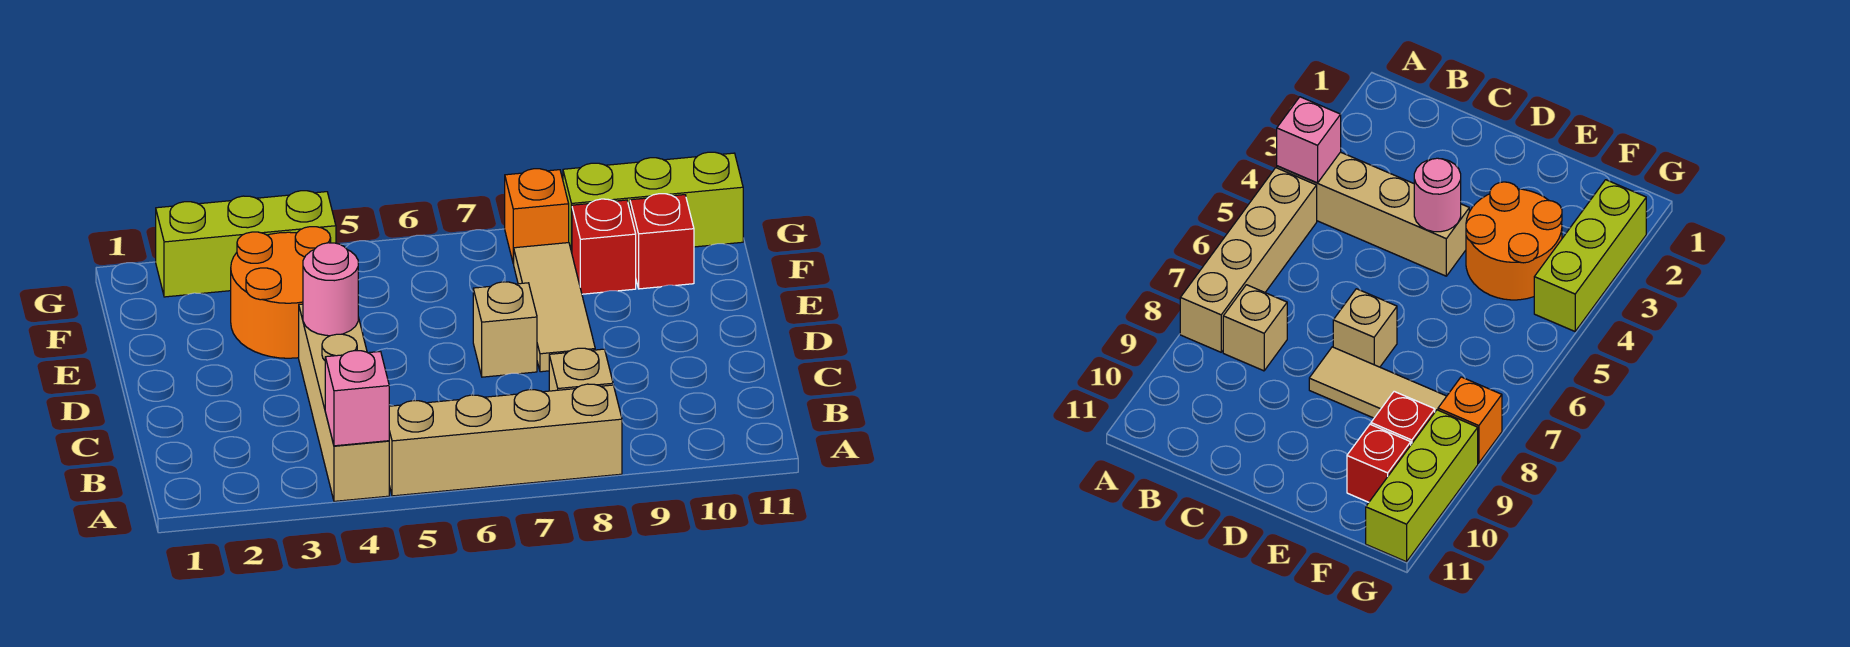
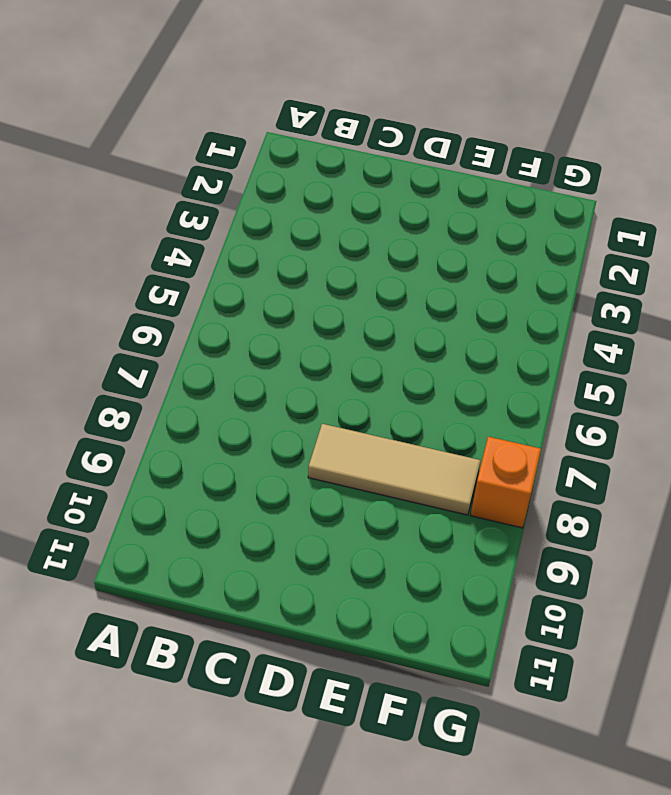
none -> tan 1x4 brick [299,304,389,501]
none -> tan 1x4 brick [389,384,622,496]
none -> tan 1x1 brick [549,348,613,391]

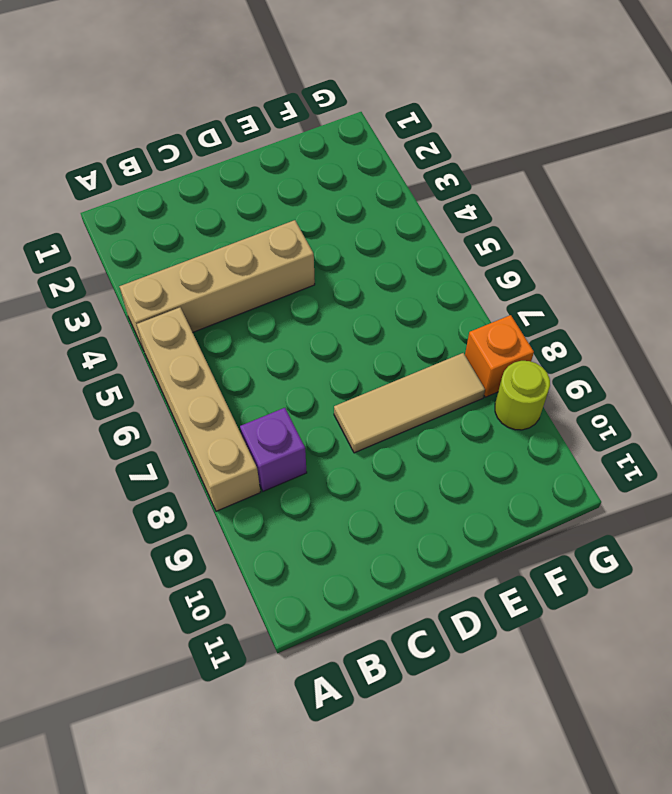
purple 1x1 brick [240,408,307,491] -> tan 1x1 brick [549,348,613,391]
lime 1x1 round brick [495,361,550,430] -> lime 1x3 brick [563,152,743,252]
none -> tan 1x1 brick [473,282,537,377]
none -> orange 2x2 round brick [231,227,331,358]
none -> red 1x1 brick [572,199,636,294]

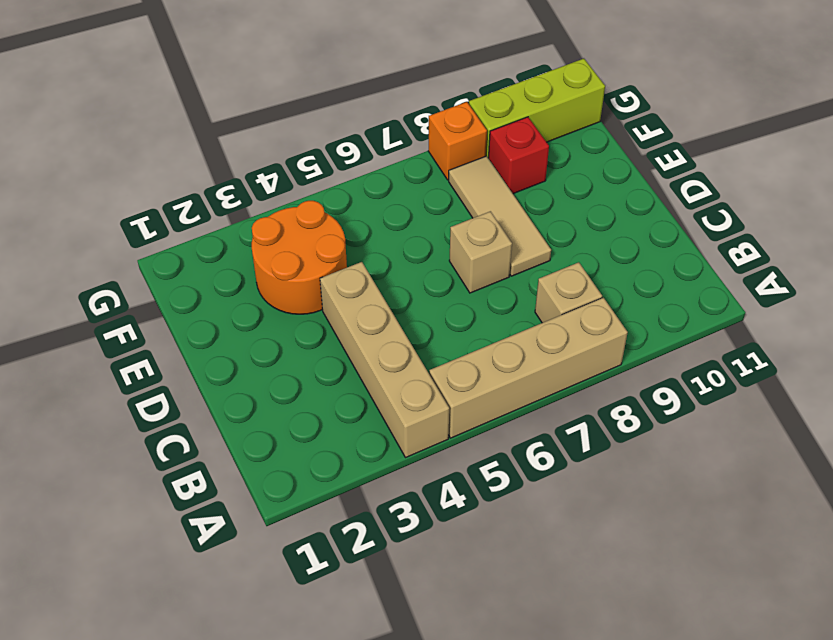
none -> red 1x1 brick [630,194,694,289]
none -> lime 1x3 brick [156,191,336,297]
none -> pink 1x1 brick [325,351,389,446]

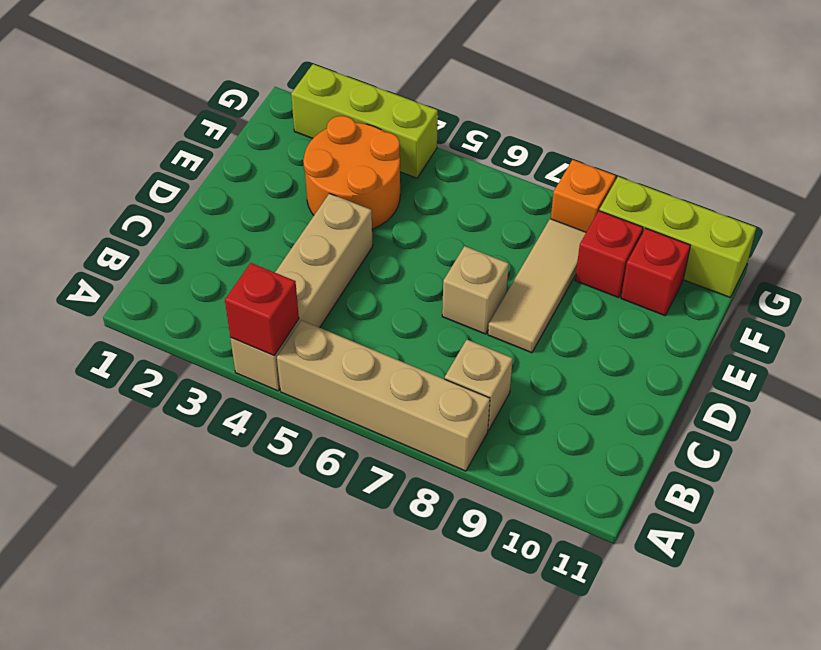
red 1x1 brick [225,263,299,355] -> pink 1x1 brick [325,351,389,446]
none -> pink 1x1 round brick [303,243,358,336]

